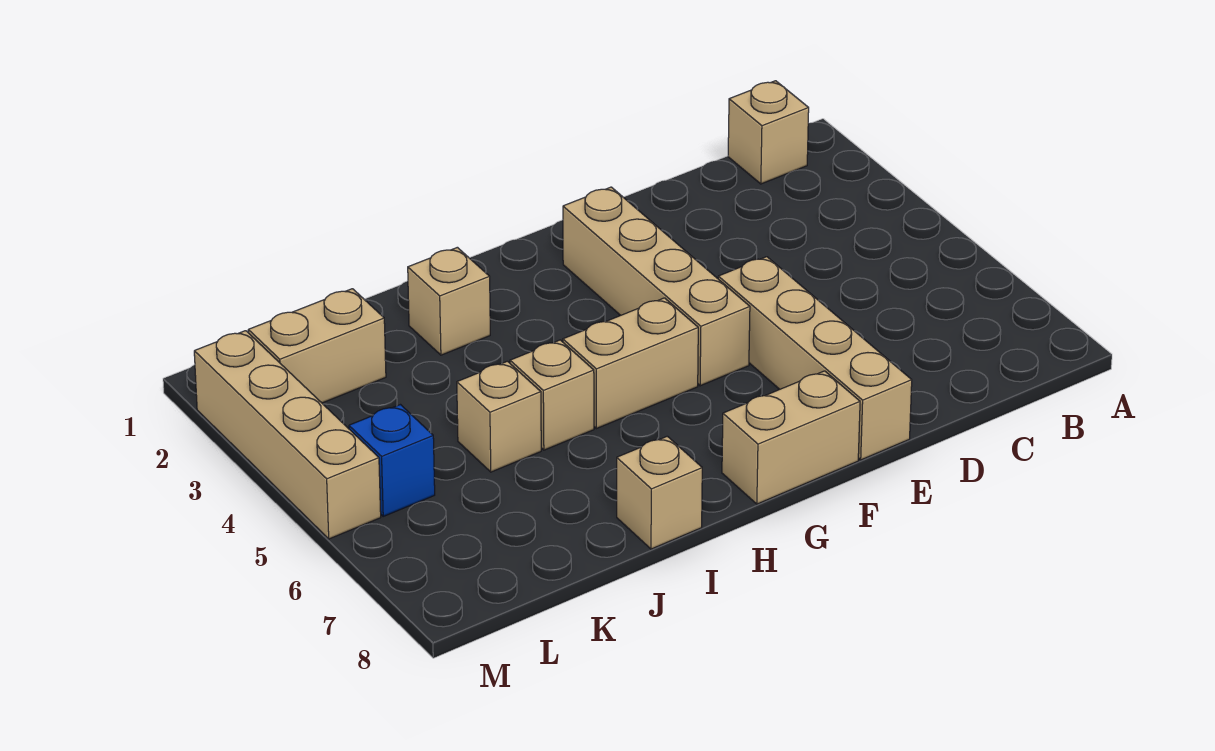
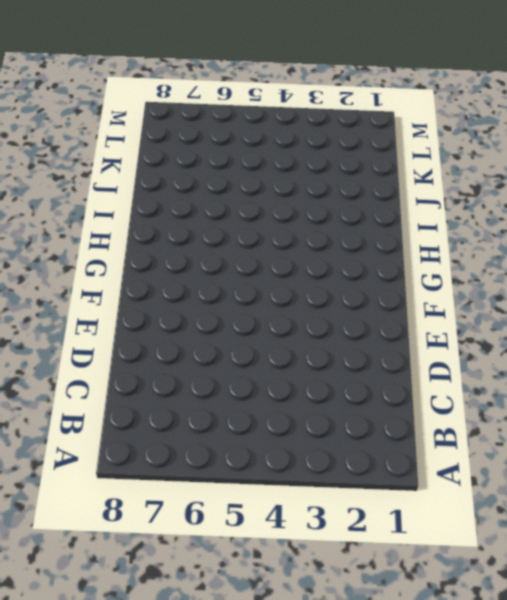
none -> tan 1x1 brick [728,81,809,184]
none -> tan 1x4 brick [718,257,912,460]
none -> tan 1x4 brick [563,187,750,386]

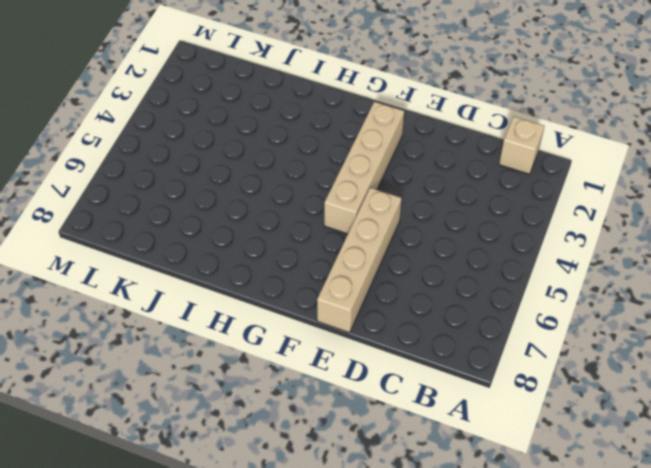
none -> tan 1x2 brick [722,371,860,504]
none -> tan 1x2 brick [563,298,698,429]
none -> tan 1x1 brick [408,247,490,355]

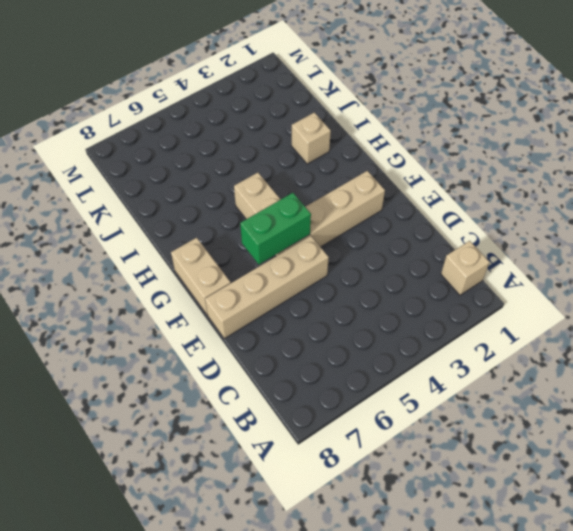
green 1x2 brick [240,193,311,264] -> none
none -> tan 1x1 brick [510,340,594,450]
none -> tan 1x1 brick [617,436,702,549]
none -> tan 1x1 brick [457,361,541,472]

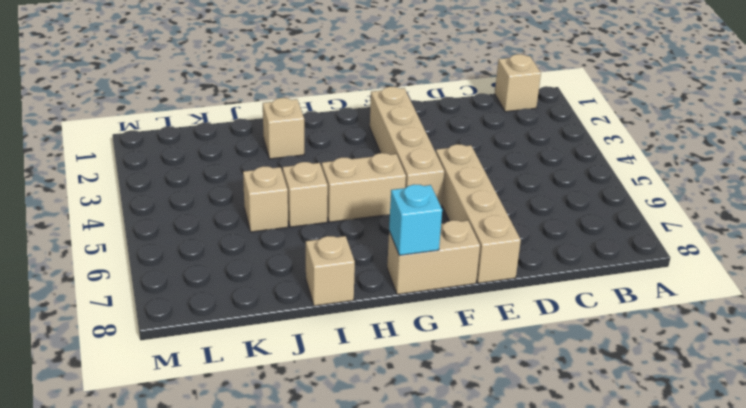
cyan 1x1 brick [389,184,442,255] -> none
none -> tan 1x2 brick [248,289,386,403]
none -> blue 1x1 brick [349,405,435,516]
none -> tan 1x4 brick [194,331,381,539]

